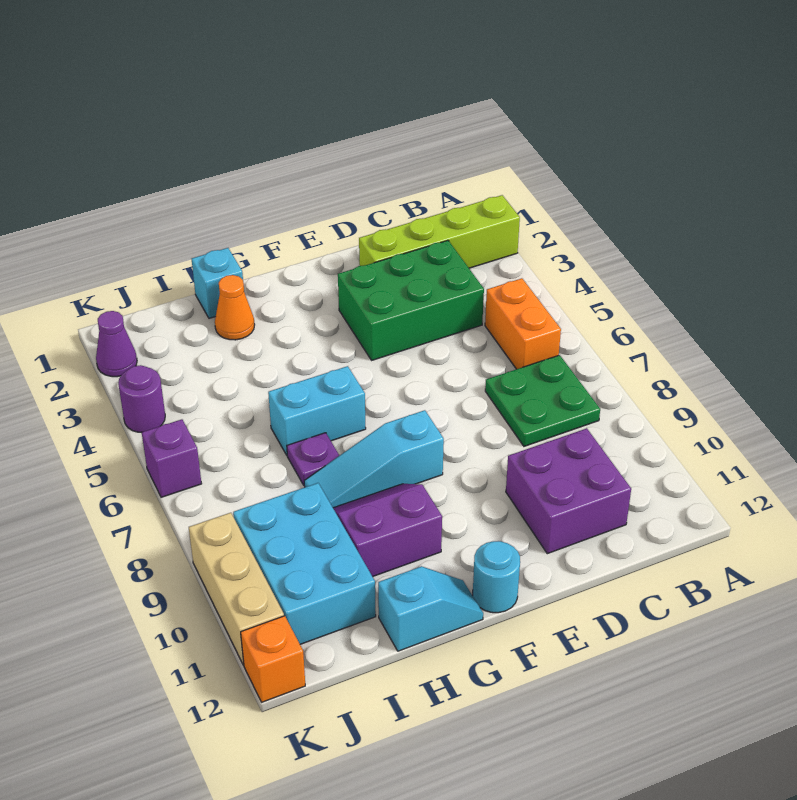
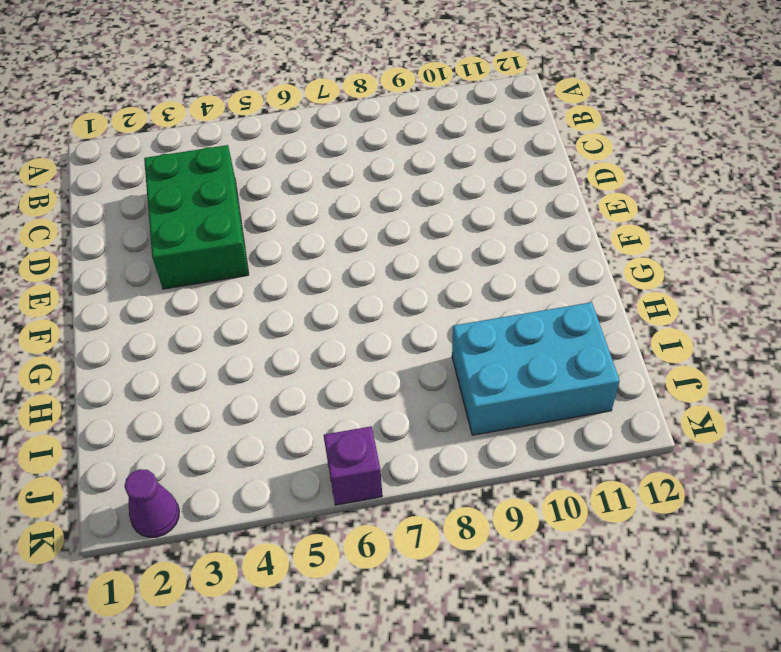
none -> lime 1x4 brick [359,195,520,268]
none -> orange 1x2 brick [485,278,561,369]
none -> green 2x2 plate [485,355,600,446]

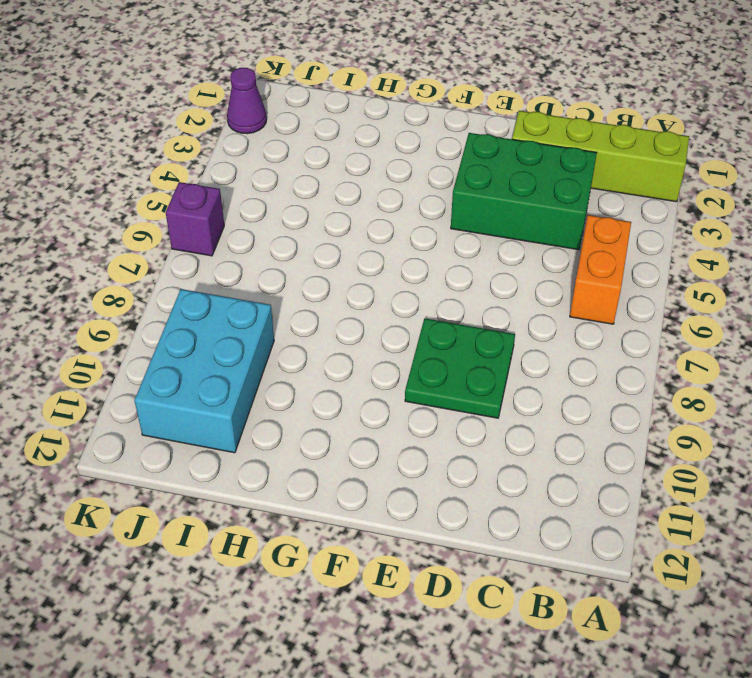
green 2x2 plate [405,318,515,418] -> green 2x2 plate moved to [485,355,600,446]
none -> purple 2x2 brick [506,428,631,554]
none -> cyan 1x3 slope [304,410,444,508]
none -> cyan 1x1 round brick [473,541,520,613]

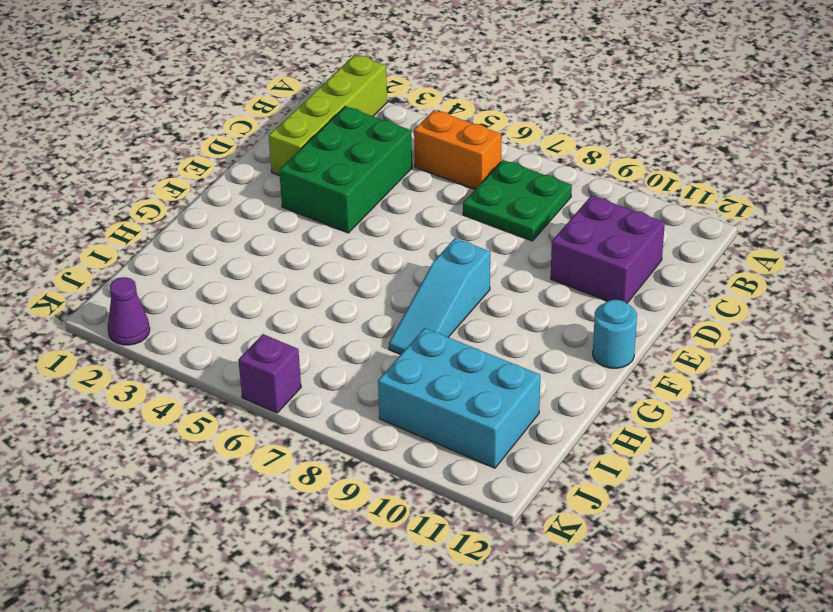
none -> cyan 1x2 brick [268,366,366,455]
none -> purple 2x2 slope [333,484,442,577]
none -> cyan 1x2 slope [378,566,483,651]

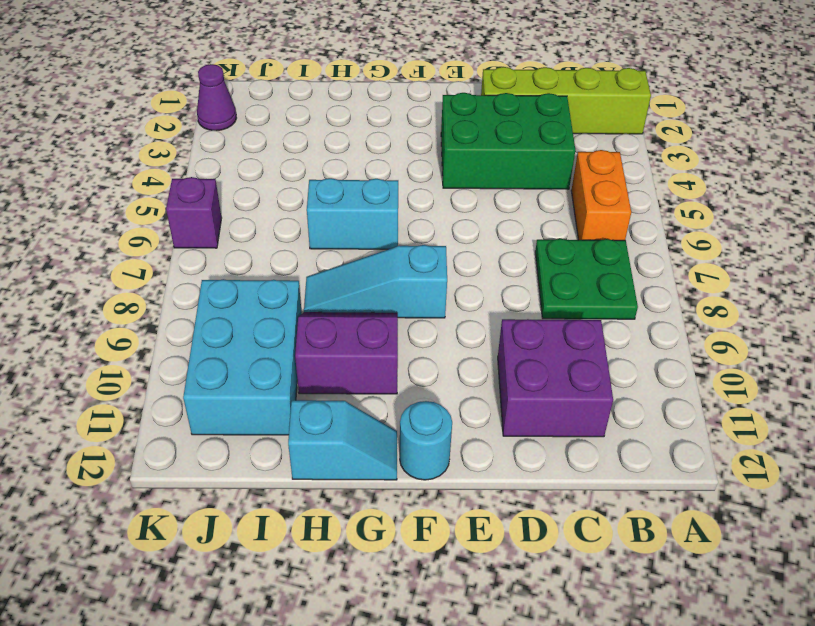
none -> cyan 1x1 brick [192,248,243,318]
none -> orange 1x1 cone [215,275,255,340]
none -> purple 1x1 plate [287,433,339,485]

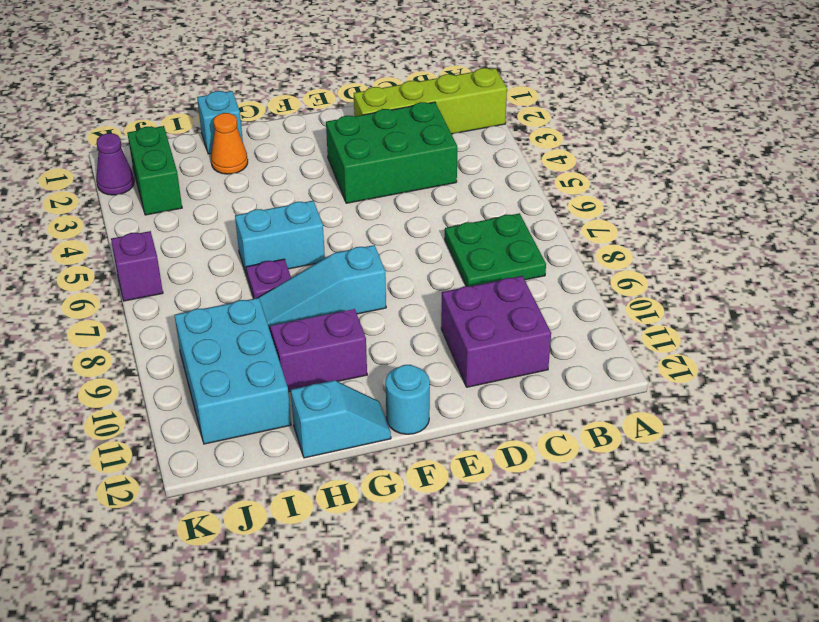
green 1x2 brick [127,126,182,215] -> none
none -> orange 1x2 brick [485,278,561,369]
none -> purple 1x1 round brick [118,365,165,433]
none -> tan 1x3 brick [189,513,284,665]

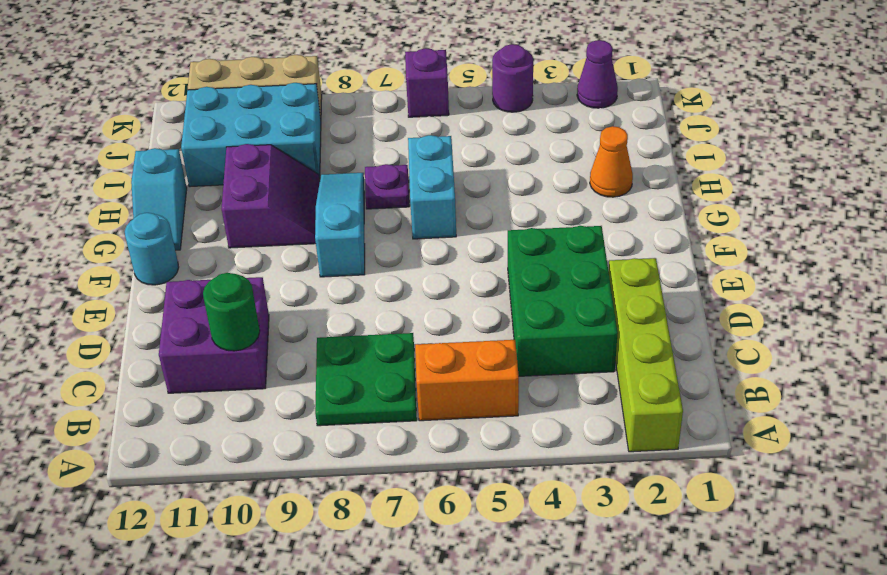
green 1x1 round brick [203,273,260,351] -> none
none -> cyan 1x1 brick [192,248,243,318]
none -> orange 1x1 brick [241,616,305,702]

